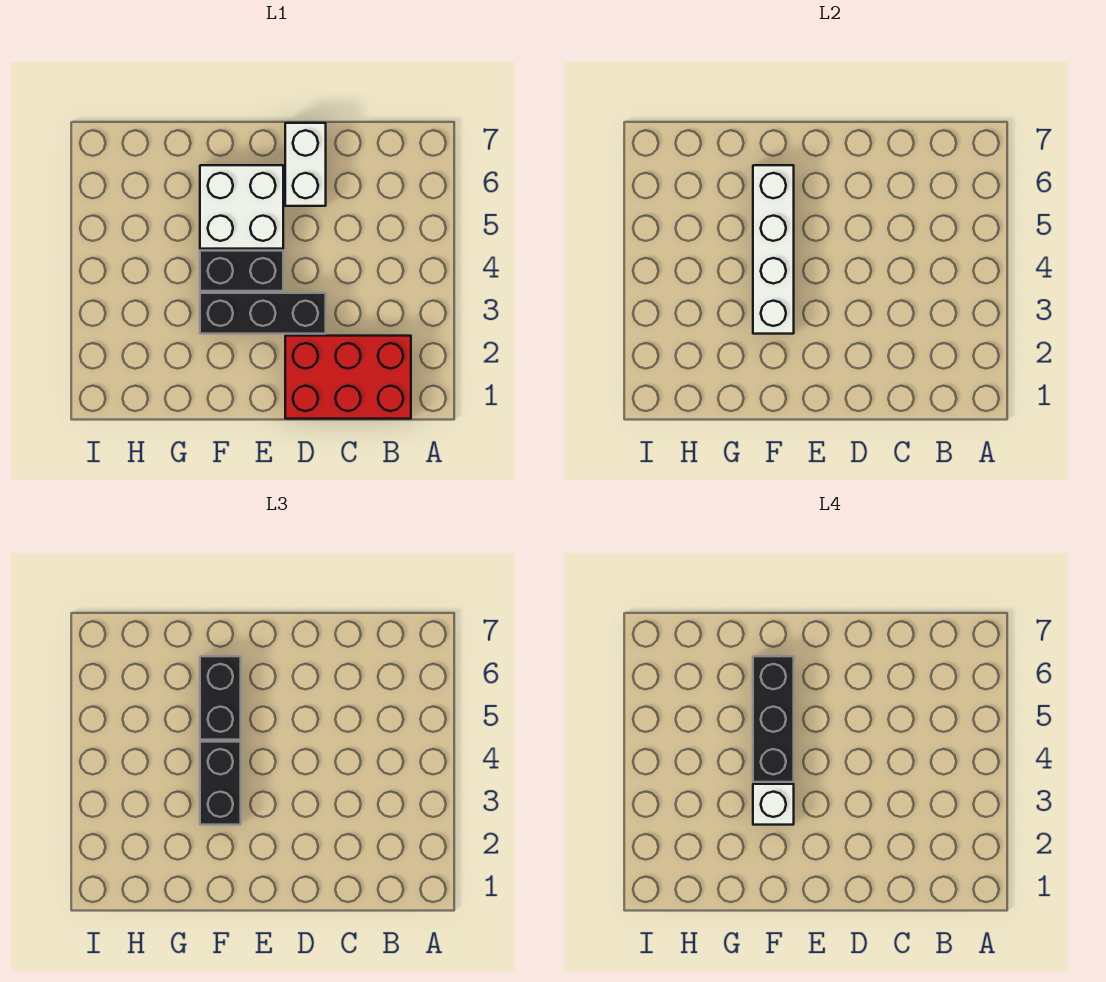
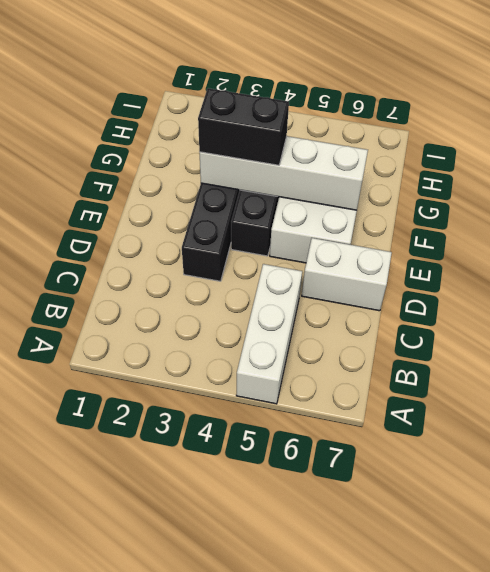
white 1x3 brick [236,264,302,404] -> none
none -> red 2x3 brick [285,336,411,419]
none -> black 1x2 brick [200,656,241,740]

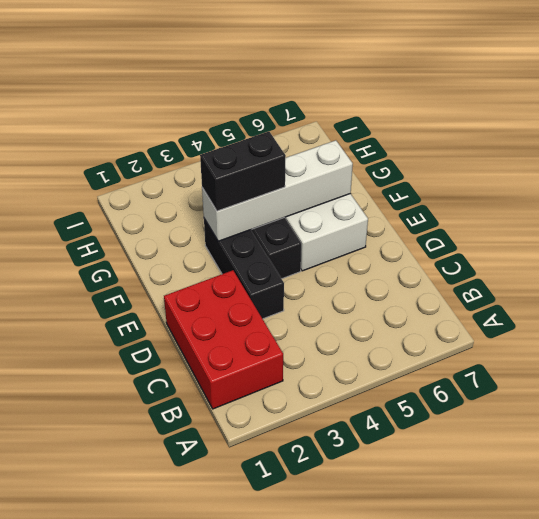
none -> white 1x2 brick [285,123,326,206]
none -> black 1x2 brick [200,656,241,740]

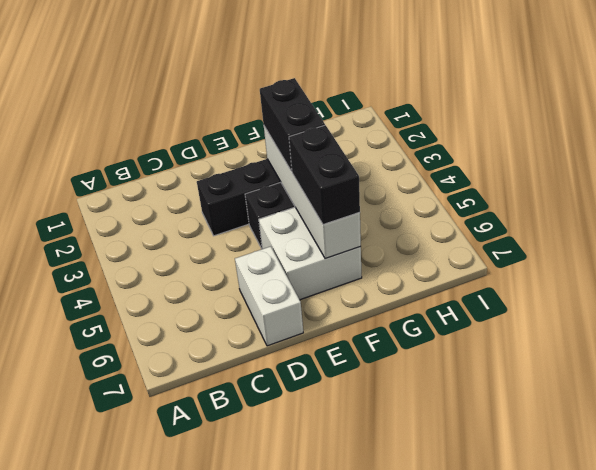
none -> red 2x3 brick [285,336,411,419]
none -> white 1x1 brick [753,784,794,825]

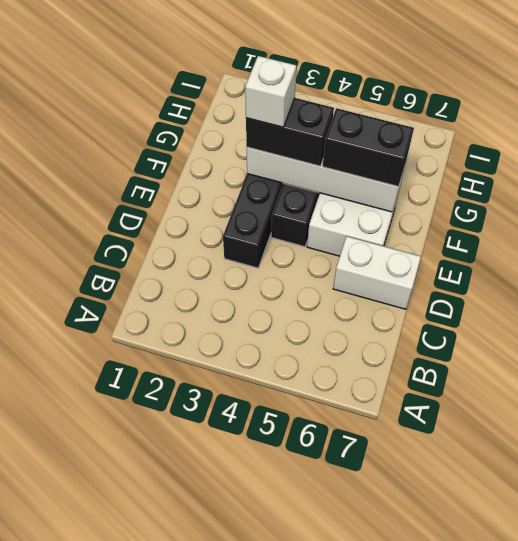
none -> red 2x3 brick [285,336,411,419]
none -> black 1x3 brick [753,656,794,782]

